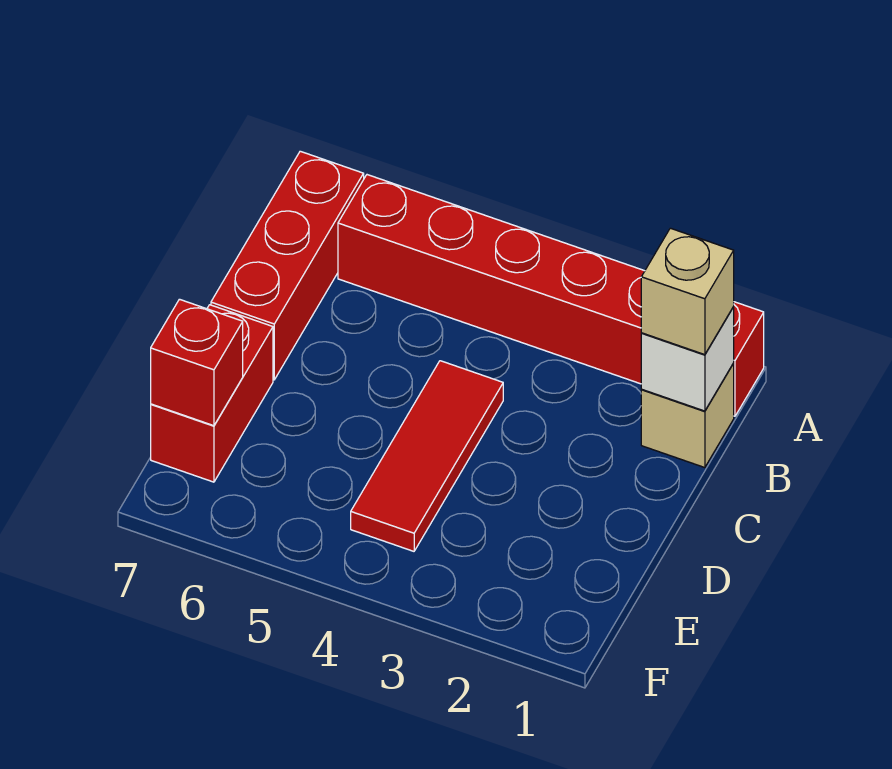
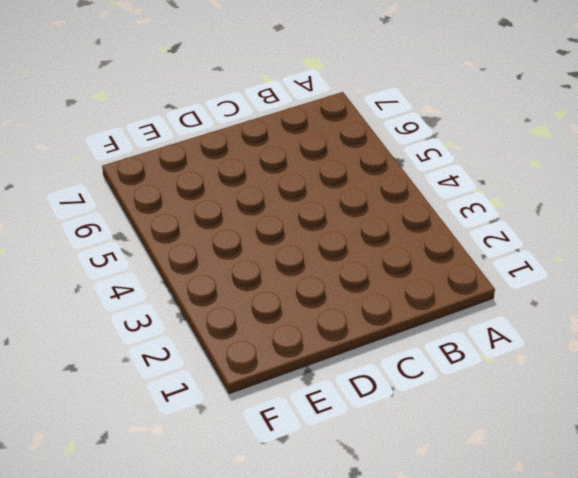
none -> red 1x6 brick [338,175,764,416]
none -> red 1x3 brick [211,151,364,380]

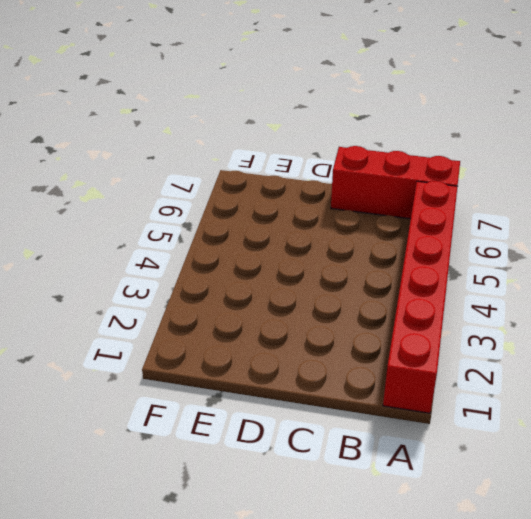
none -> tan 1x1 brick [641,364,734,468]
none -> red 1x3 tile [351,361,503,551]

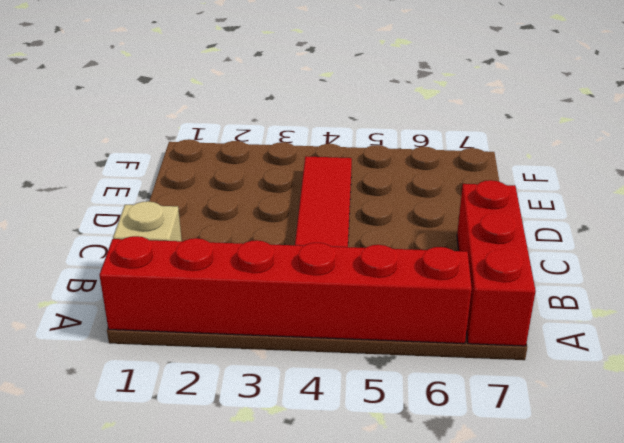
none -> red 1x2 brick [151,305,273,482]
none -> white 1x1 brick [641,307,734,411]

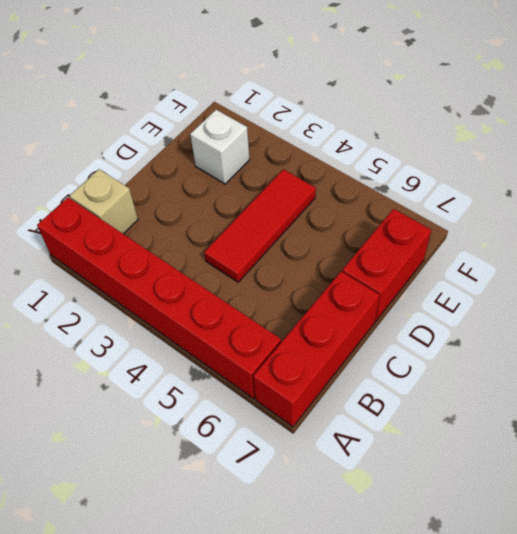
white 1x1 brick [190,110,250,184] -> white 1x1 brick moved to [641,307,734,411]
none -> red 1x1 brick [151,299,243,426]
none -> tan 1x1 brick [641,228,734,355]

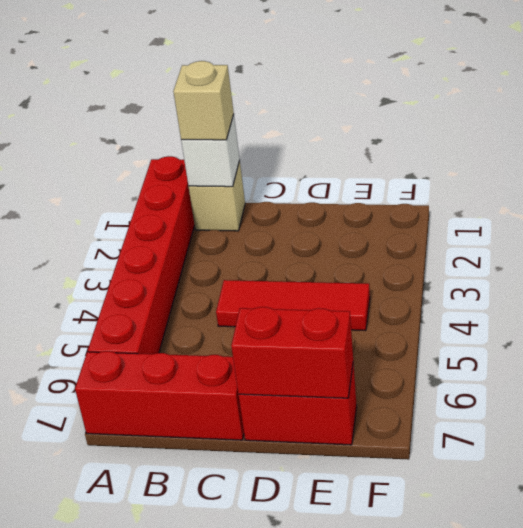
red 1x2 brick [231,307,353,398] -> red 1x1 brick [151,299,243,426]

